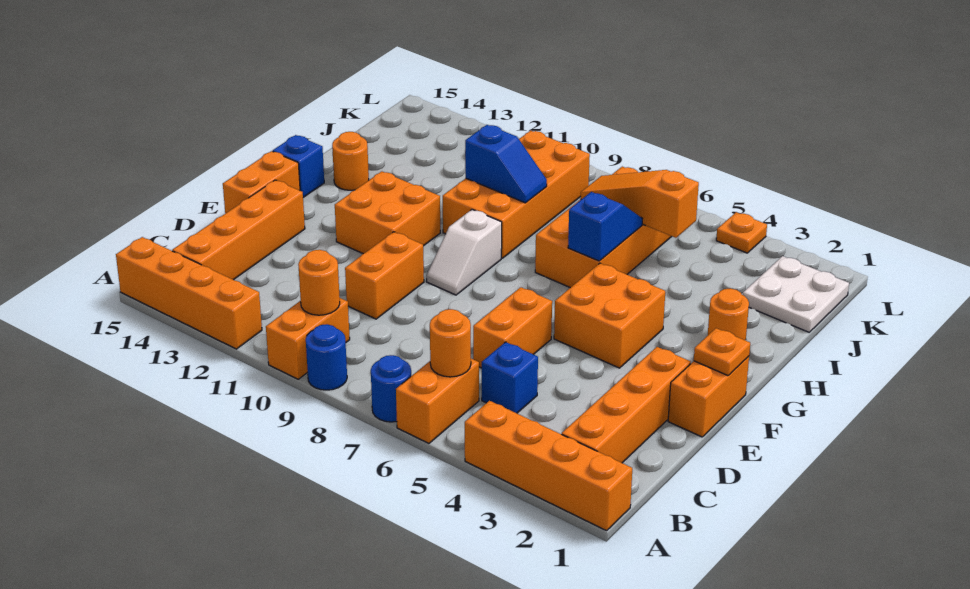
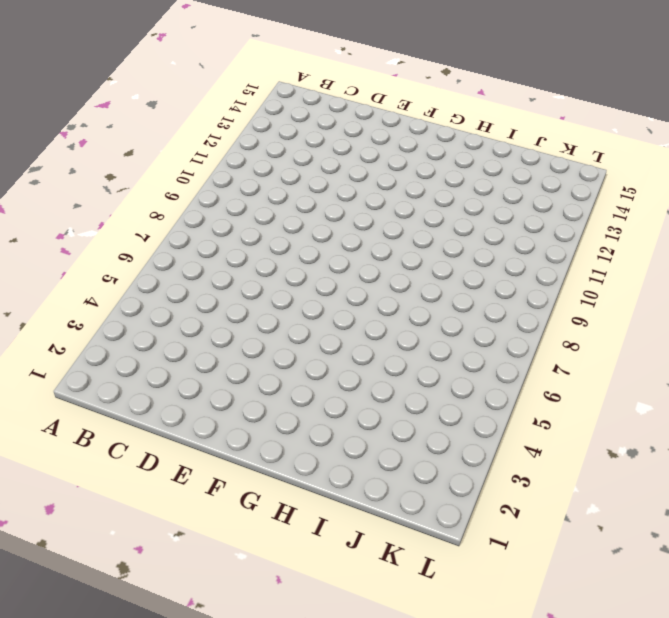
none -> orange 1x4 brick [465,401,632,531]
none -> orange 1x2 brick [396,359,479,443]
none -> blue 1x1 round brick [371,355,411,422]

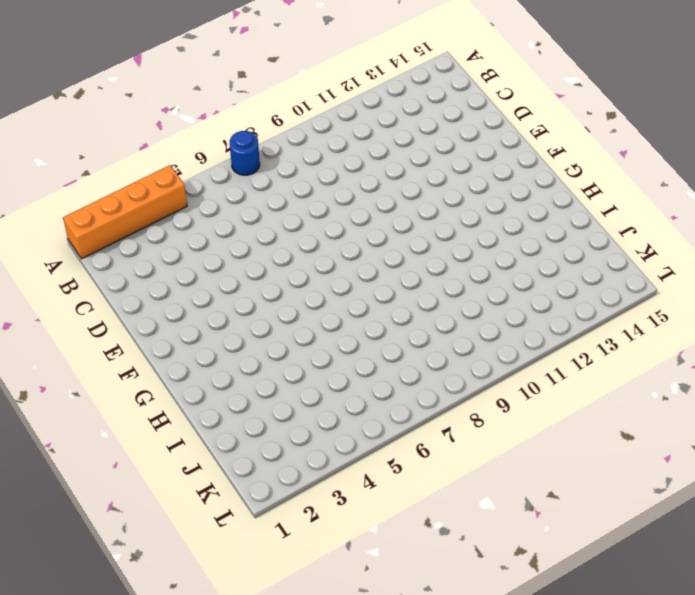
none -> orange 1x2 brick [396,359,479,443]
none -> blue 1x1 round brick [306,324,347,390]
none -> orange 1x2 brick [266,298,350,379]

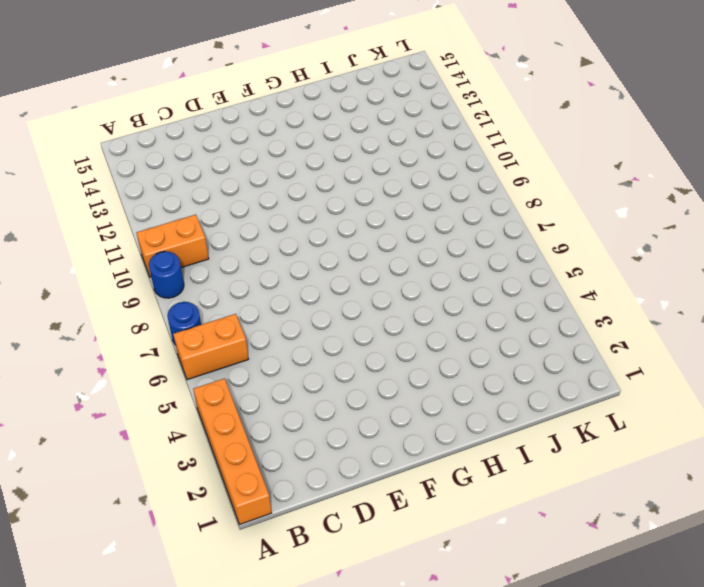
none -> orange 1x4 brick [116,237,262,349]
none -> orange 1x4 brick [562,347,691,463]
none -> orange 1x4 brick [172,180,305,280]

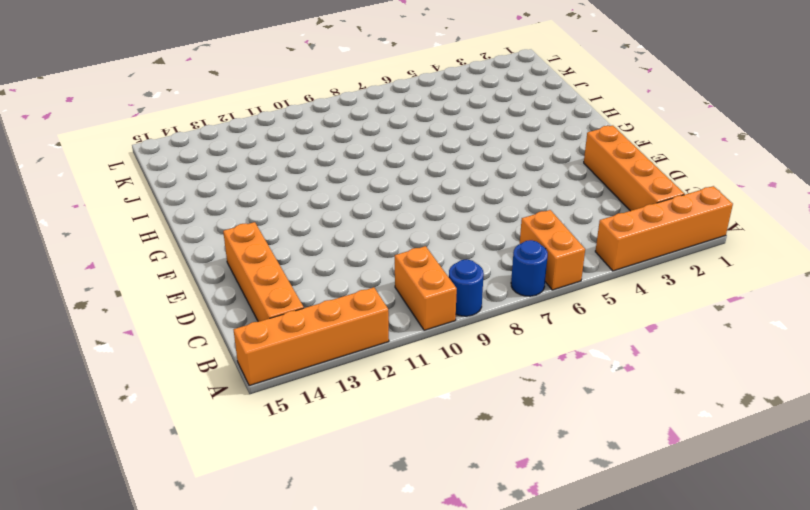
none -> blue 1x1 brick [482,342,538,413]
none -> orange 1x2 brick [473,287,552,368]
none -> orange 1x2 brick [345,232,424,319]

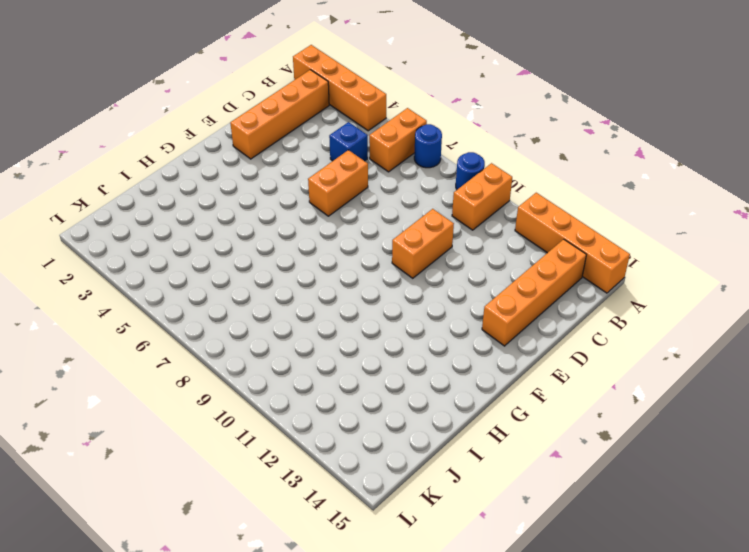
none -> orange 1x2 brick [668,356,749,437]
none -> orange 1x2 brick [223,151,300,213]
none -> orange 2x2 brick [554,263,665,368]

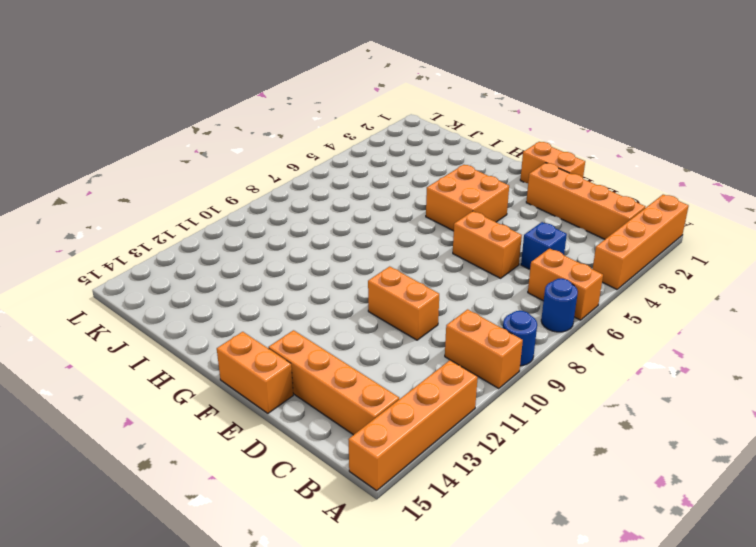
none -> white 1x2 slope [426,210,502,295]
none -> orange 2x2 brick [335,171,440,254]
none -> blue 1x1 brick [273,135,324,197]

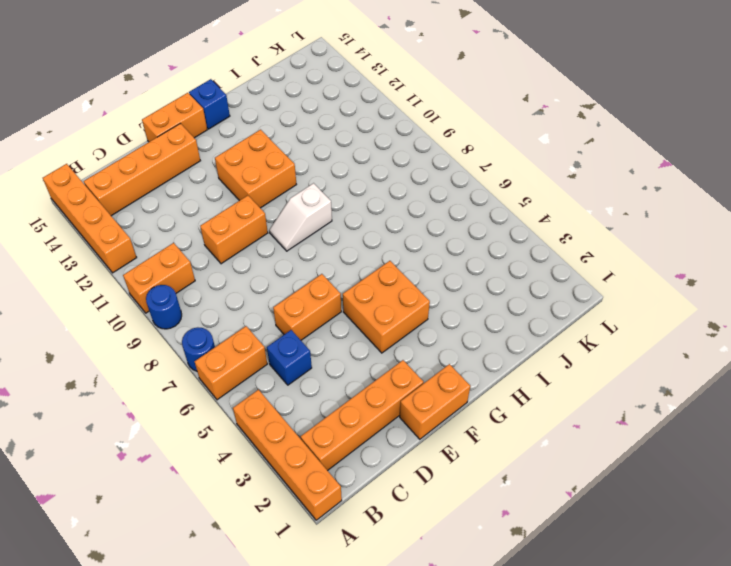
none -> orange 1x1 round brick [708,288,749,340]
none -> orange 2x4 brick [535,167,672,288]
none -> orange 2x4 brick [443,131,590,258]

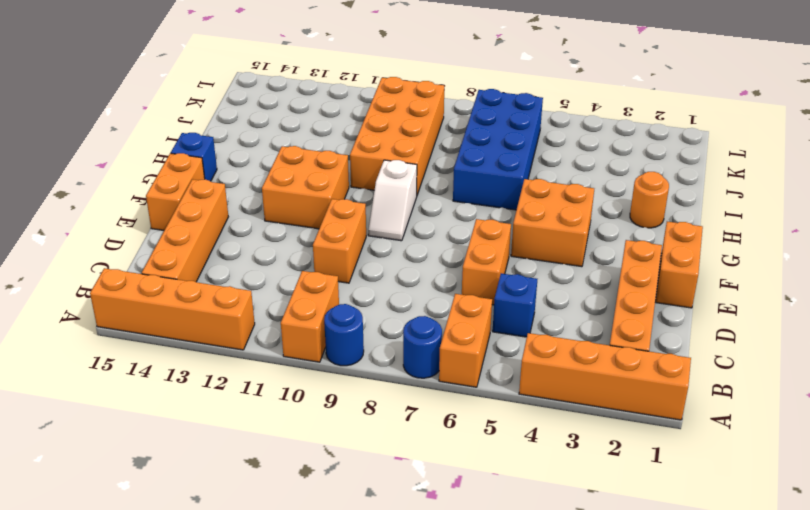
blue 2x4 brick [453,89,543,210] -> orange 2x4 brick [535,167,672,288]
none -> orange 1x1 round brick [332,132,369,190]
none -> white 2x2 plate [743,256,849,332]
none -> orange 1x1 plate [716,212,767,253]

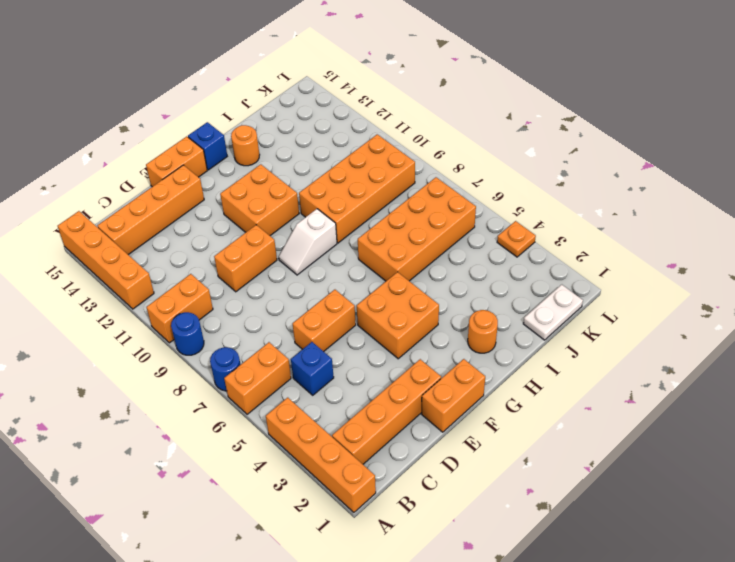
white 1x2 plate [523,285,583,340] -> white 2x2 plate [743,256,849,332]
none -> orange 1x1 round brick [430,309,471,377]
none -> orange 1x1 round brick [298,250,340,315]
none -> orange 1x1 plate [694,328,750,376]

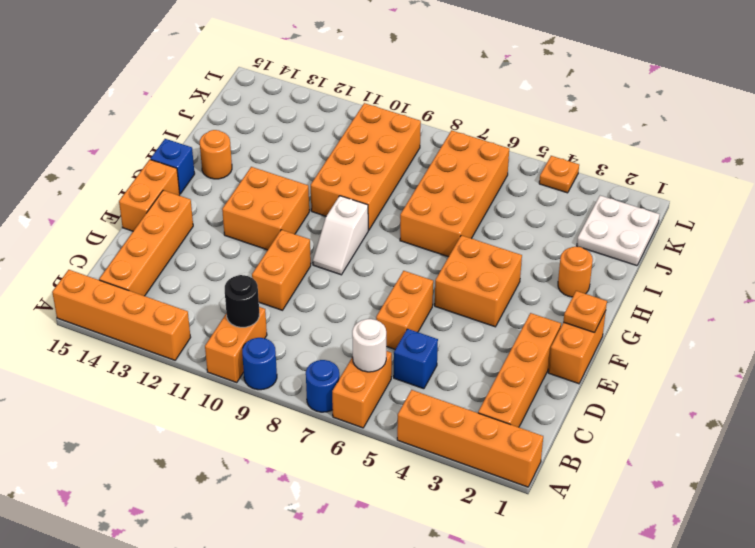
white 1x1 round brick [352,319,386,372] -> orange 1x1 round brick [430,309,471,377]
black 1x1 round brick [225,275,259,327] -> orange 1x1 round brick [298,250,340,315]
none -> blue 1x2 slope [568,192,642,261]
none -> blue 1x2 slope [465,125,547,203]
none -> orange 1x3 slope [581,170,699,238]

